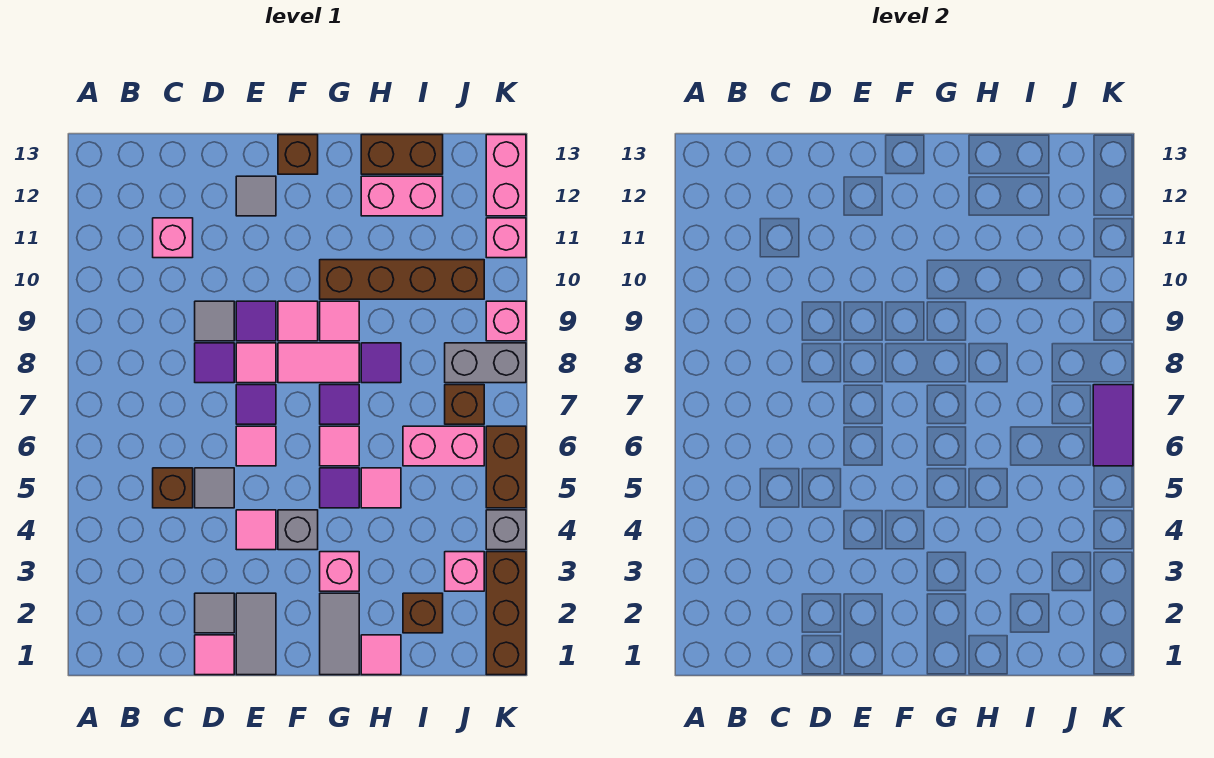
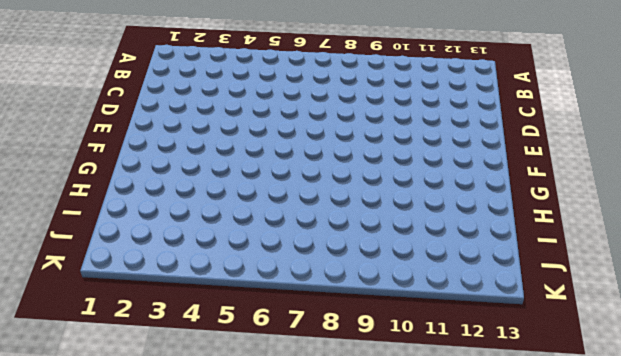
none -> brown 1x1 brick [153,468,193,508]
none -> pink 1x1 brick [153,218,193,258]
none -> pink 1x1 tile [195,635,234,675]
none -> grey 1x1 tile [195,593,234,633]

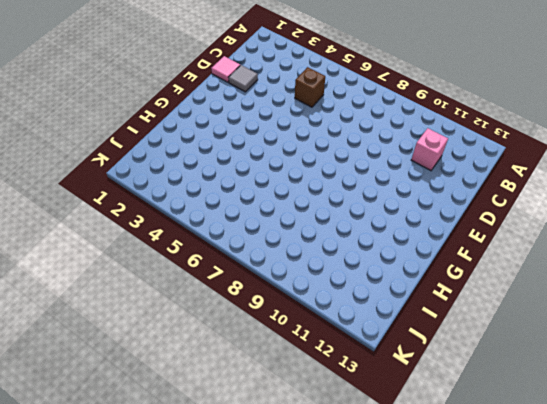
none -> grey 1x1 tile [195,468,234,508]
none -> purple 1x1 tile [195,343,234,383]
none -> grey 1x1 tile [195,301,234,341]
none -> grey 1x2 tile [236,593,276,675]

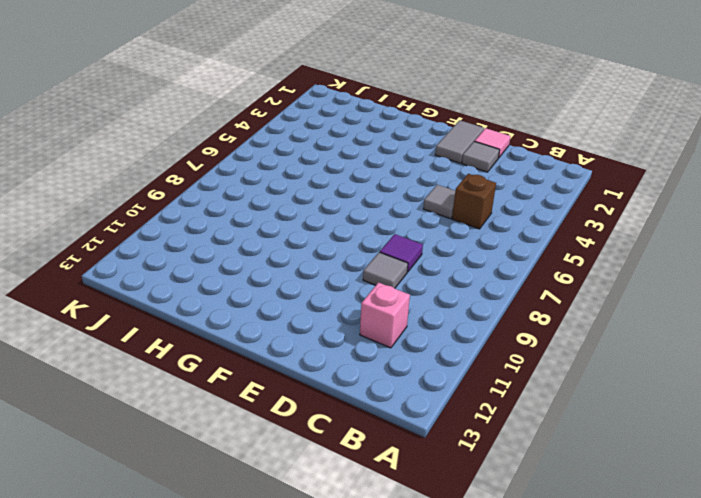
none -> pink 1x1 tile [236,510,276,550]
none -> pink 1x1 tile [236,426,276,466]
none -> purple 1x1 tile [236,385,276,424]
none -> pink 1x1 tile [236,343,276,383]

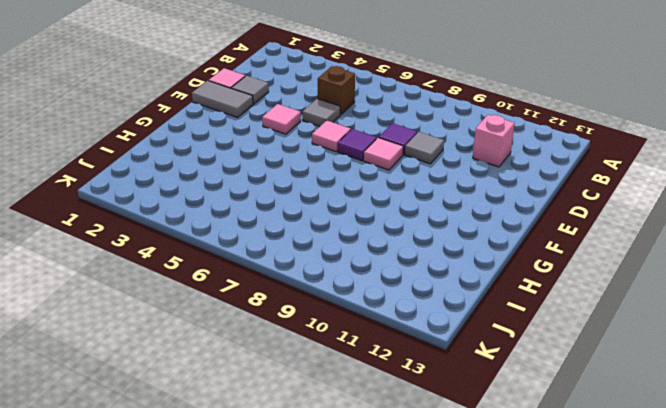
none -> purple 1x1 tile [236,301,276,341]
none -> grey 1x1 tile [236,176,276,216]
none -> grey 1x1 brick [278,510,318,550]
none -> pink 1x2 tile [278,343,359,383]

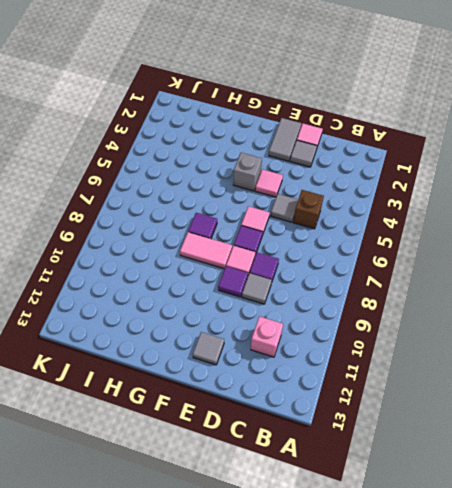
none -> pink 1x1 tile [278,301,318,341]
none -> brown 1x1 brick [278,135,318,174]
none -> grey 1x2 tile [320,593,359,675]
none -> pink 1x1 brick [320,552,359,591]

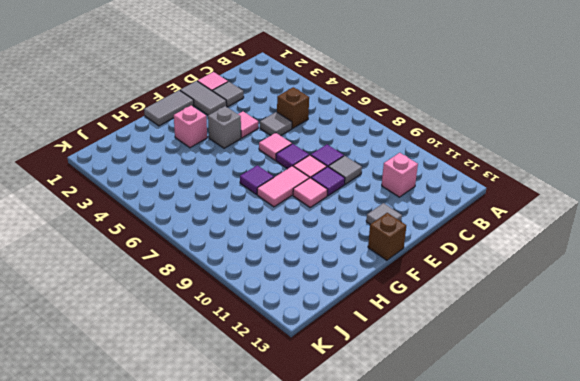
grey 1x2 tile [144,90,194,126] -> grey 1x2 tile turned to [320,593,359,675]
none -> purple 1x1 tile [320,468,359,508]
none -> pink 1x1 tile [320,426,359,466]
none -> pink 1x1 tile [320,301,359,341]
none -> brown 1x4 brick [320,260,484,299]

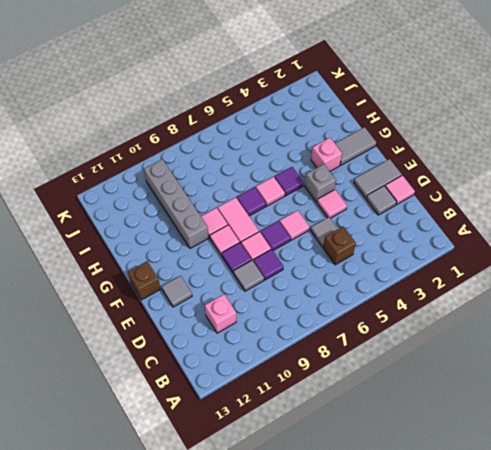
grey 1x4 brick [144,159,209,248] -> brown 1x4 brick [320,260,484,299]
none -> pink 1x1 tile [361,635,401,675]
none -> pink 1x1 tile [361,468,401,508]
none -> purple 1x1 tile [361,343,401,383]
none -> pink 1x2 brick [361,176,443,216]

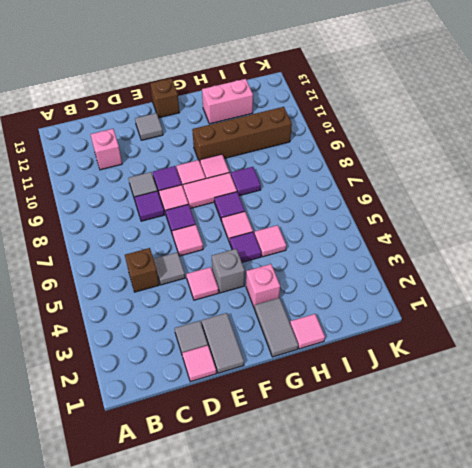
none -> brown 1x2 brick [361,135,443,174]
none -> brown 1x1 brick [403,593,443,633]
none -> pink 1x2 brick [403,426,484,466]
none -> pink 1x1 brick [445,552,484,591]

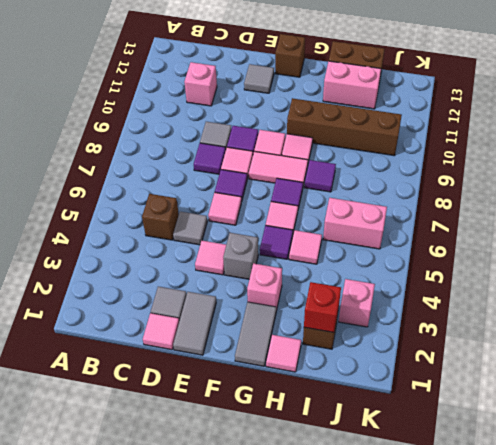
red 1x1 brick [304,282,341,332] -> none
none -> brown 1x1 brick [445,385,484,424]
none -> grey 1x2 brick [445,343,526,383]
none -> brown 1x3 brick [486,552,526,675]
none -> grey 1x1 brick [486,510,526,550]

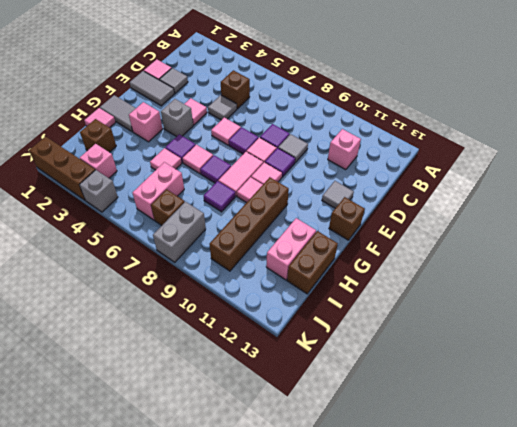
none -> brown 1x2 brick [486,426,526,508]
none -> pink 1x1 brick [486,301,526,341]
none -> pink 1x1 brick [486,218,526,258]
none -> pink 1x2 brick [486,135,526,216]

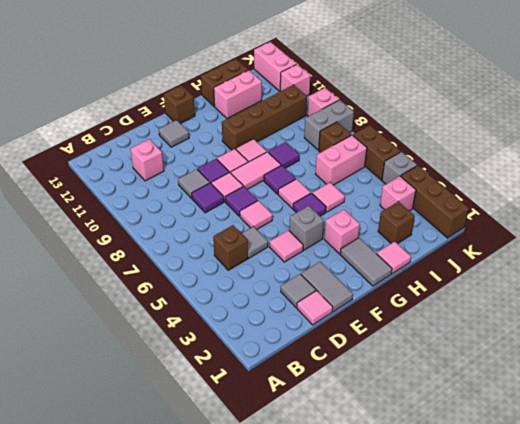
none -> purple 1x2 tile [1093,385,1133,466]

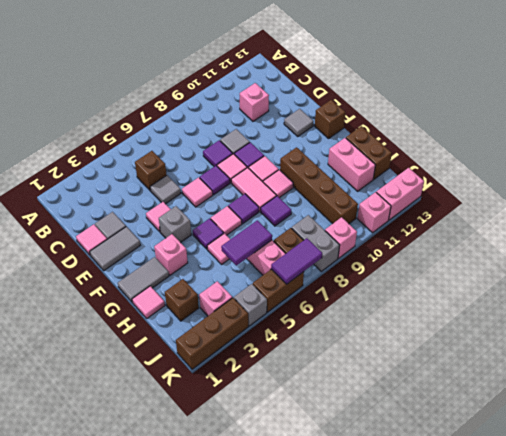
purple 1x2 tile [221,220,272,266] -> none

